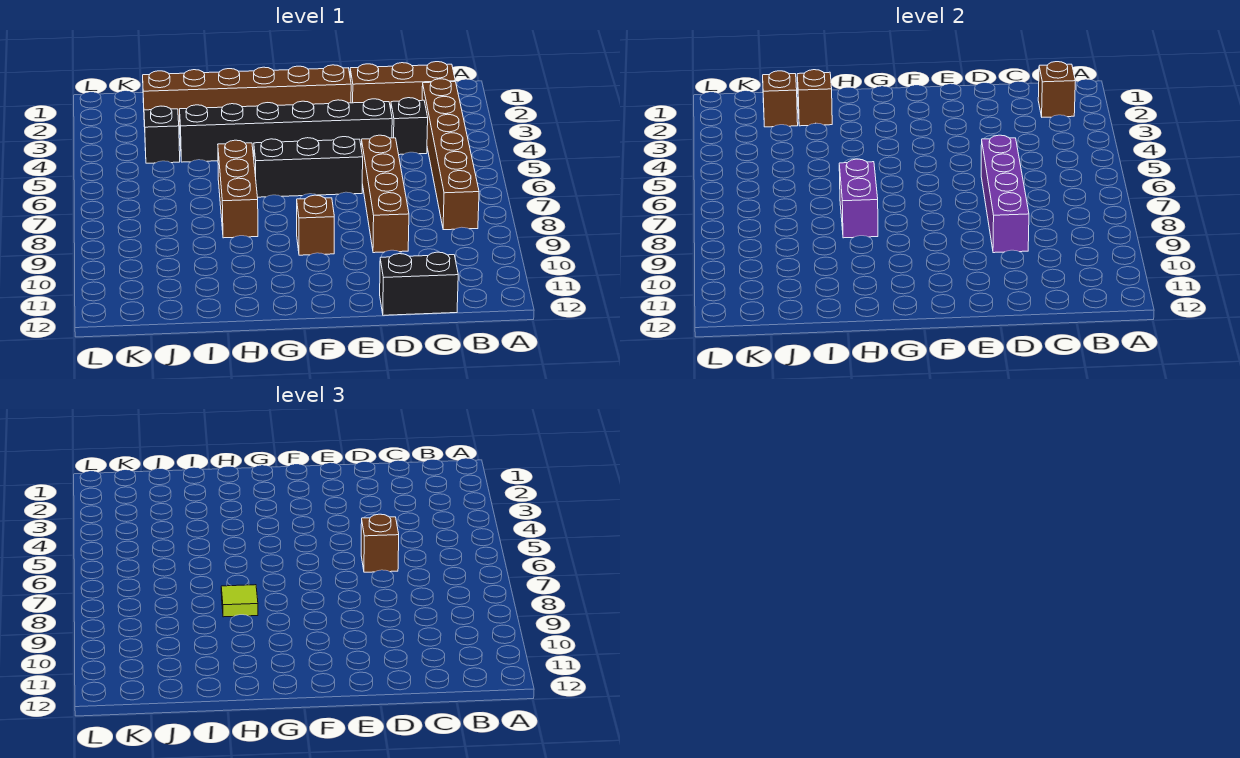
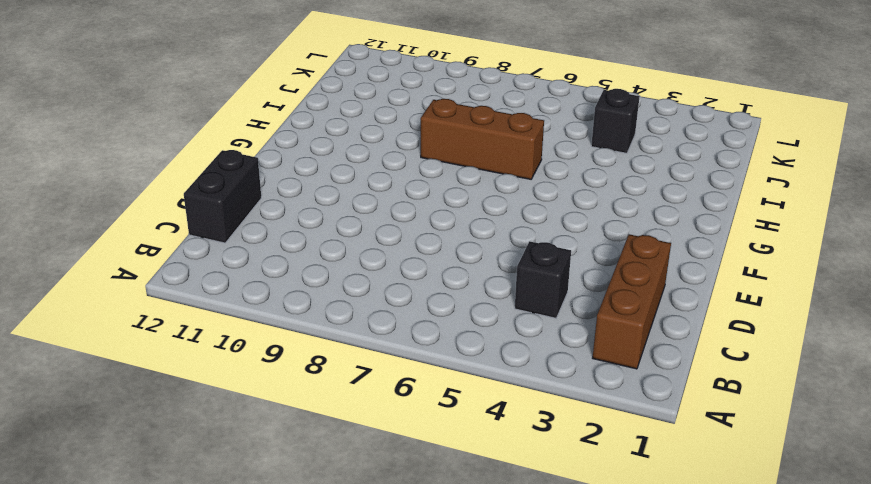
none -> brown 1x6 brick [422,79,479,230]
none -> black 1x6 brick [180,99,392,162]
none -> brown 1x4 brick [361,135,409,253]

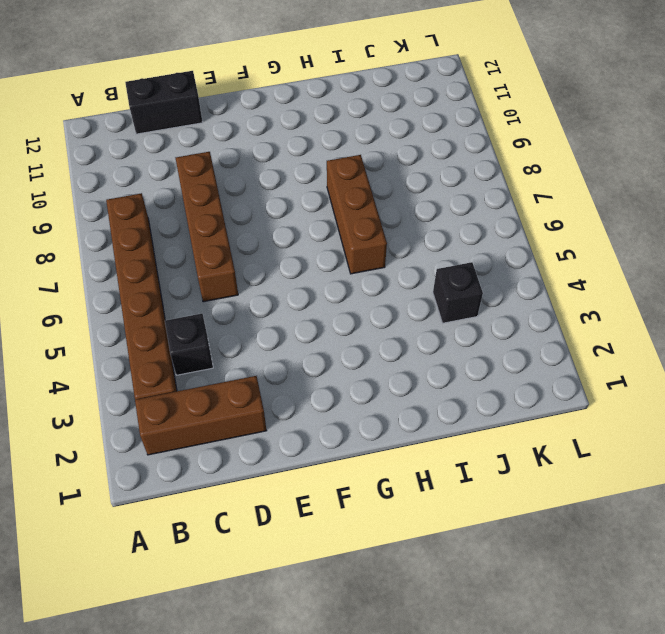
none -> black 1x6 brick [180,99,392,162]
none -> brown 1x6 brick [143,65,351,127]
none -> black 1x3 brick [254,137,363,197]

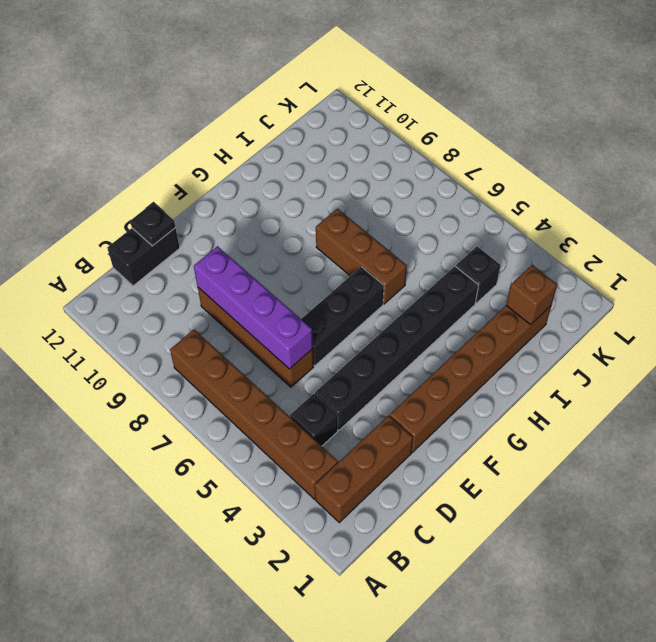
black 1x1 plate [130,203,175,246] -> none
none -> brown 1x1 brick [297,195,334,255]
none -> brown 1x1 brick [1038,62,1075,117]
none -> purple 1x2 brick [839,159,878,238]

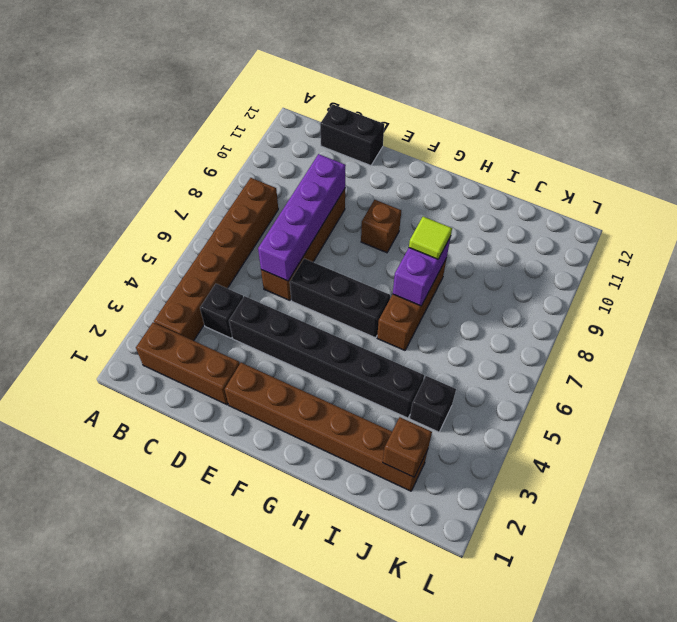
none -> brown 1x1 brick [1038,62,1075,117]
none -> brown 1x1 brick [797,70,832,126]
none -> brown 1x1 brick [361,514,399,572]

